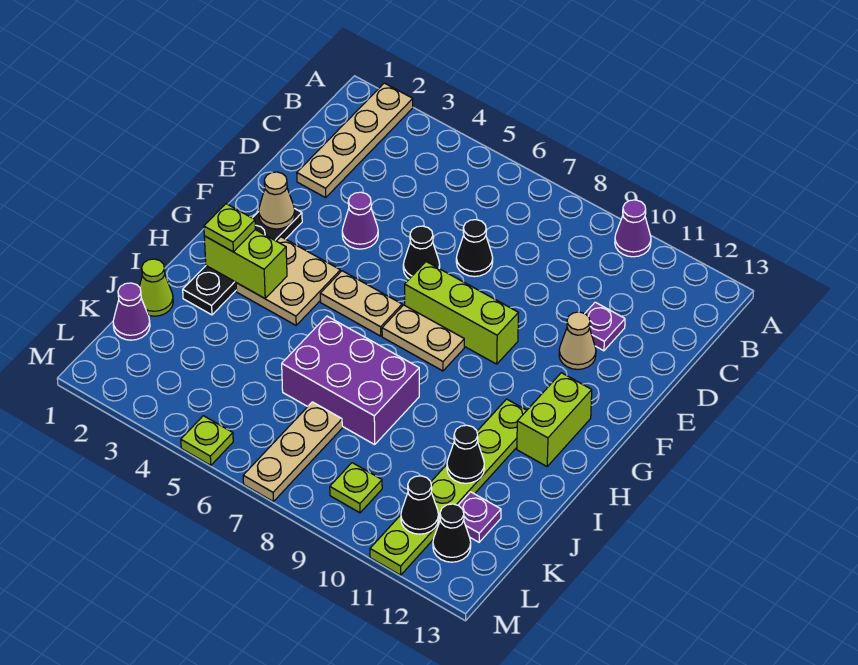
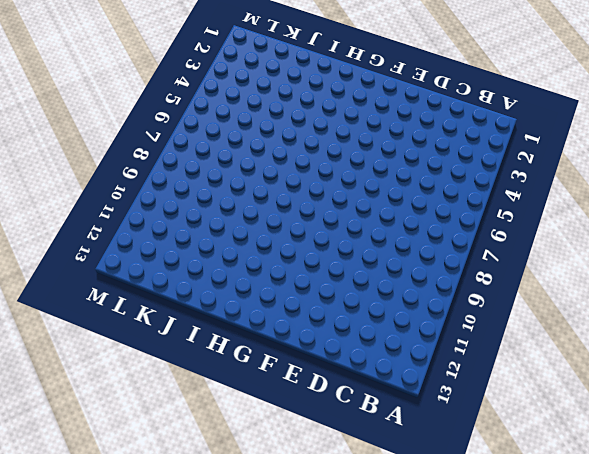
none -> tan 1x4 plate [297,83,413,198]
none -> purple 1x1 cone [615,200,651,257]
none -> black 1x1 cone [456,220,493,277]

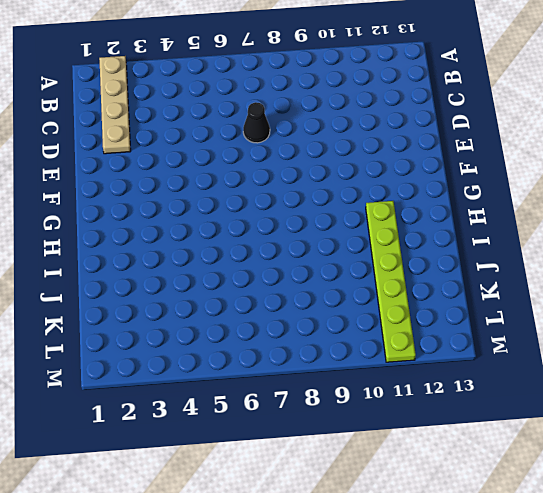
none -> purple 1x1 cone [615,200,651,257]
none -> purple 1x1 plate [585,302,625,351]
none -> purple 1x1 cone [342,192,378,249]

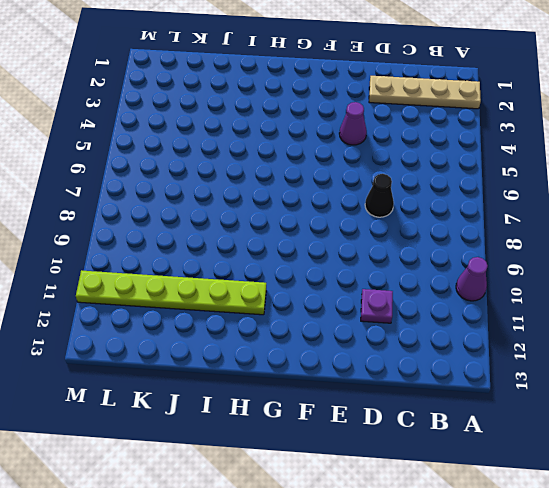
none -> black 1x1 cone [403,226,440,279]
none -> tan 1x1 cone [559,312,596,369]
none -> black 1x4 plate [183,208,302,315]

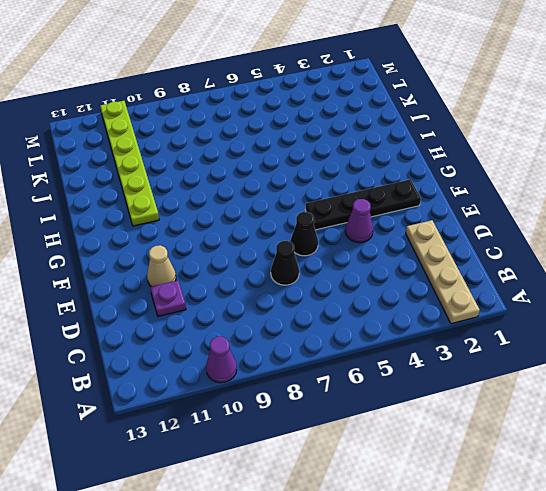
black 1x4 plate [305,179,421,230] -> black 1x4 plate turned to [183,208,302,315]
none -> lime 1x3 brick [405,262,518,364]
none -> tan 2x2 plate [236,237,340,325]
none -> tan 1x2 plate [320,271,402,336]

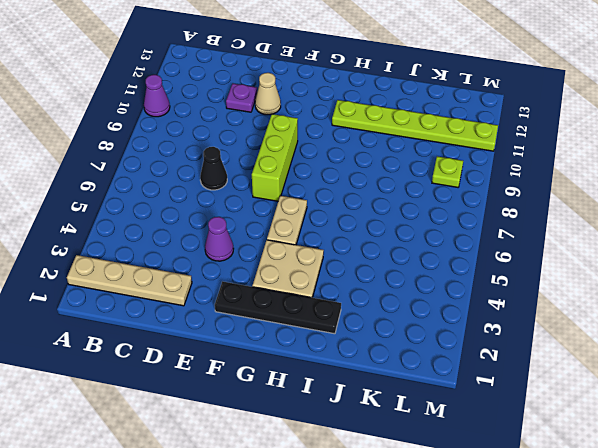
none -> black 1x1 cone [403,226,440,279]
none -> tan 1x2 plate [382,305,464,371]
none -> lime 1x2 brick [517,373,592,466]

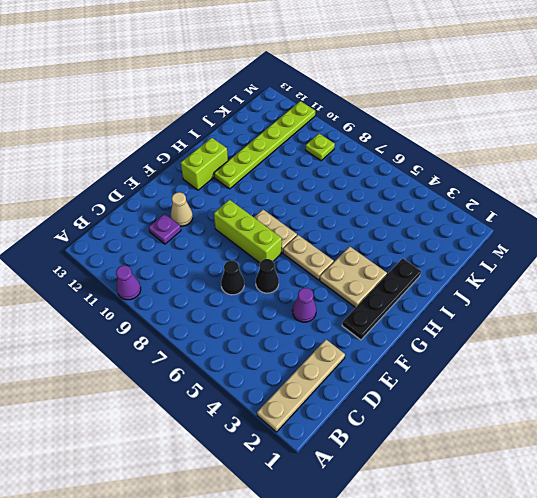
none -> purple 2x3 brick [282,316,419,444]
none -> lime 1x1 cone [139,259,173,316]
none -> purple 1x1 cone [113,283,150,340]

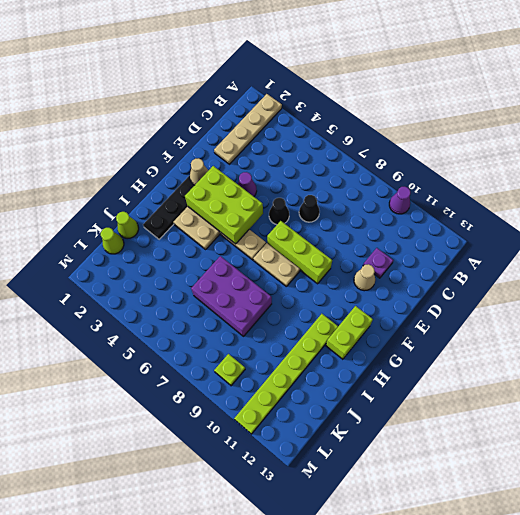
lime 2x3 brick [185,166,263,244] -> none
lime 1x1 cone [101,228,124,254] -> purple 1x1 cone [113,283,150,340]
none -> tan 1x3 plate [243,402,342,502]
none -> purple 1x1 plate [458,492,501,542]
none -> black 1x1 cone [433,504,471,562]

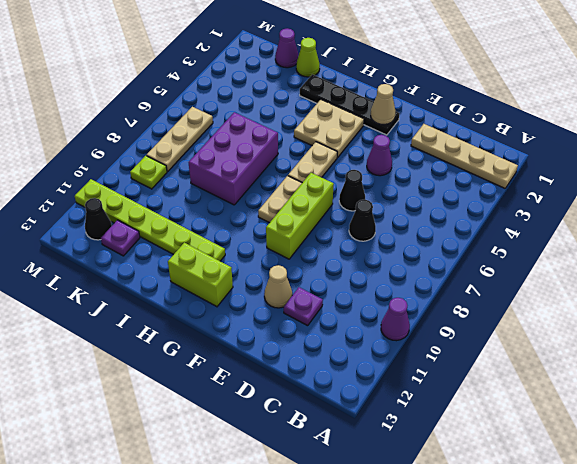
tan 1x3 plate [147,107,213,172] -> tan 1x3 plate turned to [243,402,342,502]
none -> lime 1x1 plate [181,416,233,465]
none -> lime 1x2 brick [204,230,287,298]
none -> black 1x1 cone [447,425,484,483]

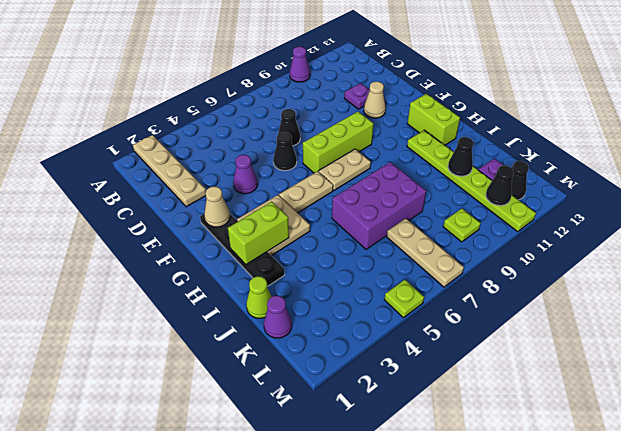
none -> lime 1x1 plate [204,204,255,252]

